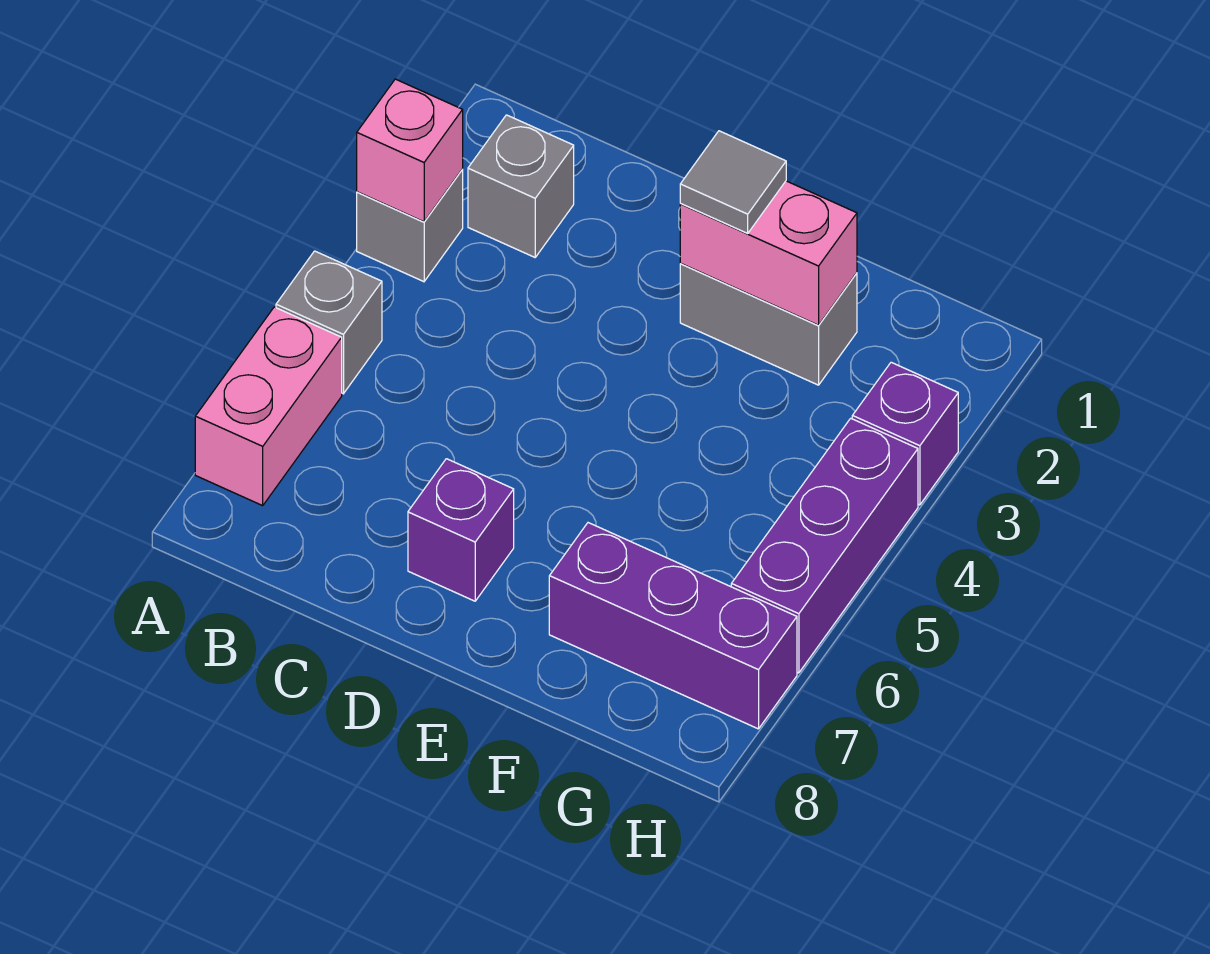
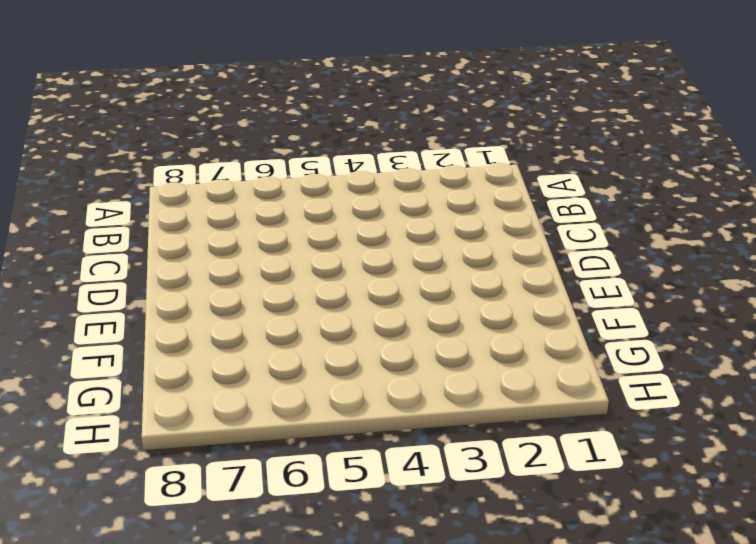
none -> grey 1x1 brick [357,170,463,282]
none -> grey 1x1 brick [276,251,382,394]
none -> pink 1x2 brick [195,307,342,506]

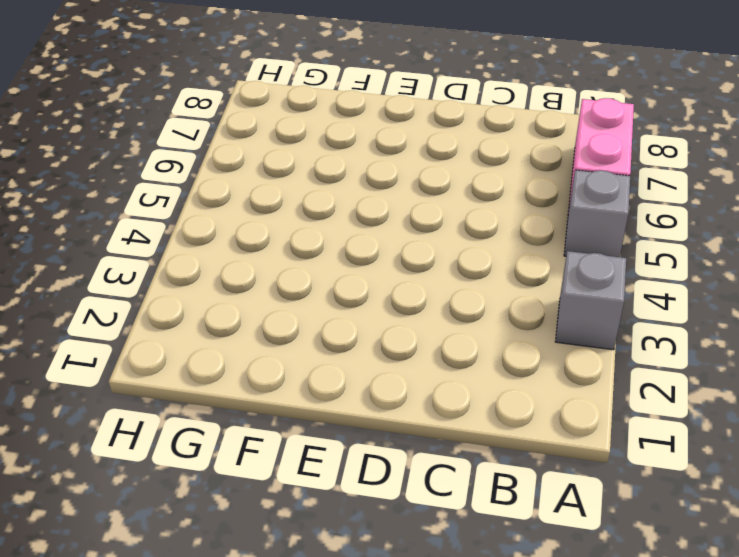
none -> grey 1x1 brick [468,115,574,257]
none -> purple 1x1 brick [408,459,514,601]
none -> grey 1x2 brick [680,264,857,385]

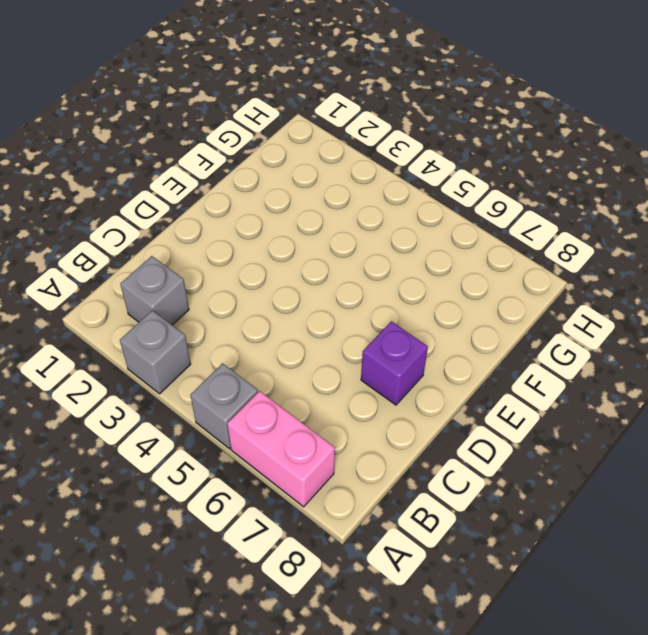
none -> grey 1x2 brick [680,264,857,385]
none -> purple 1x3 brick [549,523,797,729]
none -> purple 1x1 brick [852,362,958,505]

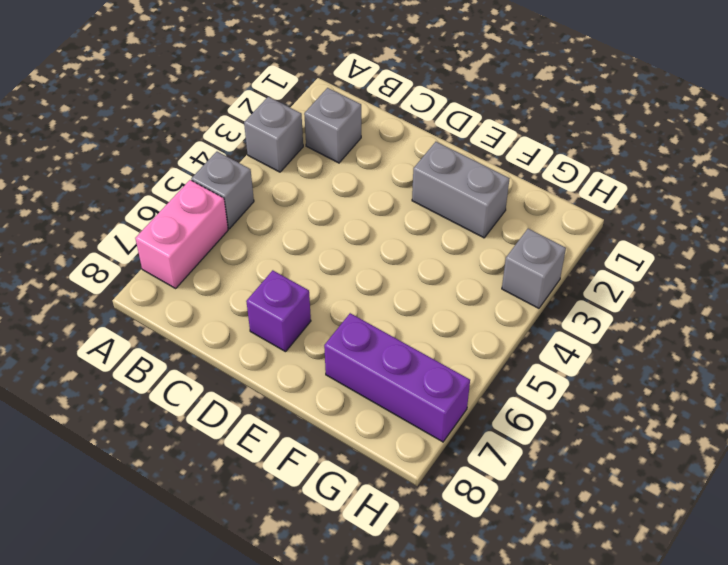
grey 1x1 brick [502,228,566,308] -> purple 1x1 brick [852,362,958,505]
none -> purple 1x3 brick [731,418,918,673]
none -> pink 1x1 brick [357,79,463,222]
none -> pink 1x2 brick [680,181,857,325]

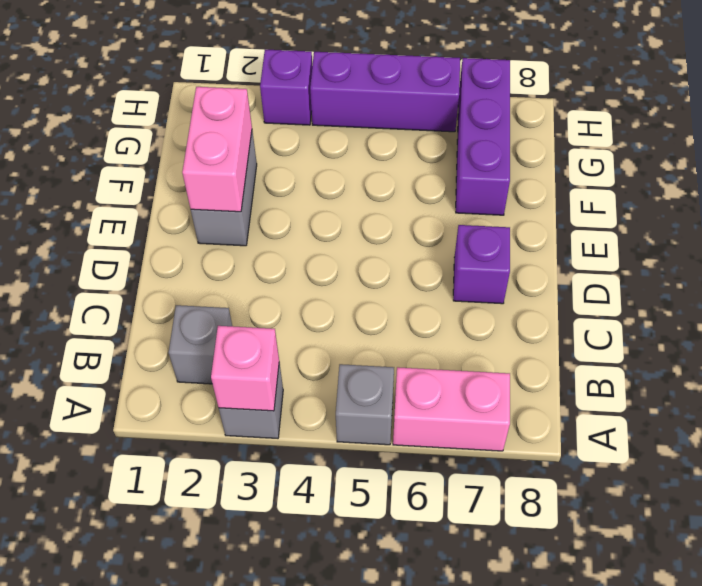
none -> grey 1x1 tile [680,131,786,233]

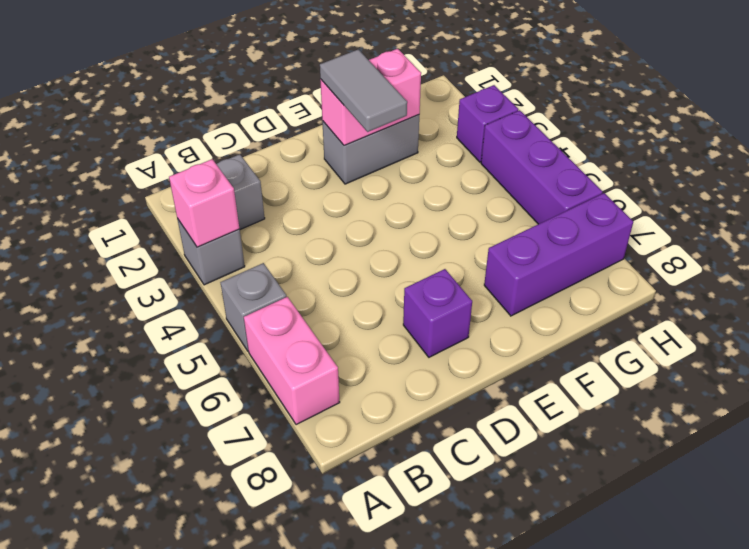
grey 1x2 tile [320,49,407,132] -> grey 1x1 tile [680,131,786,233]

